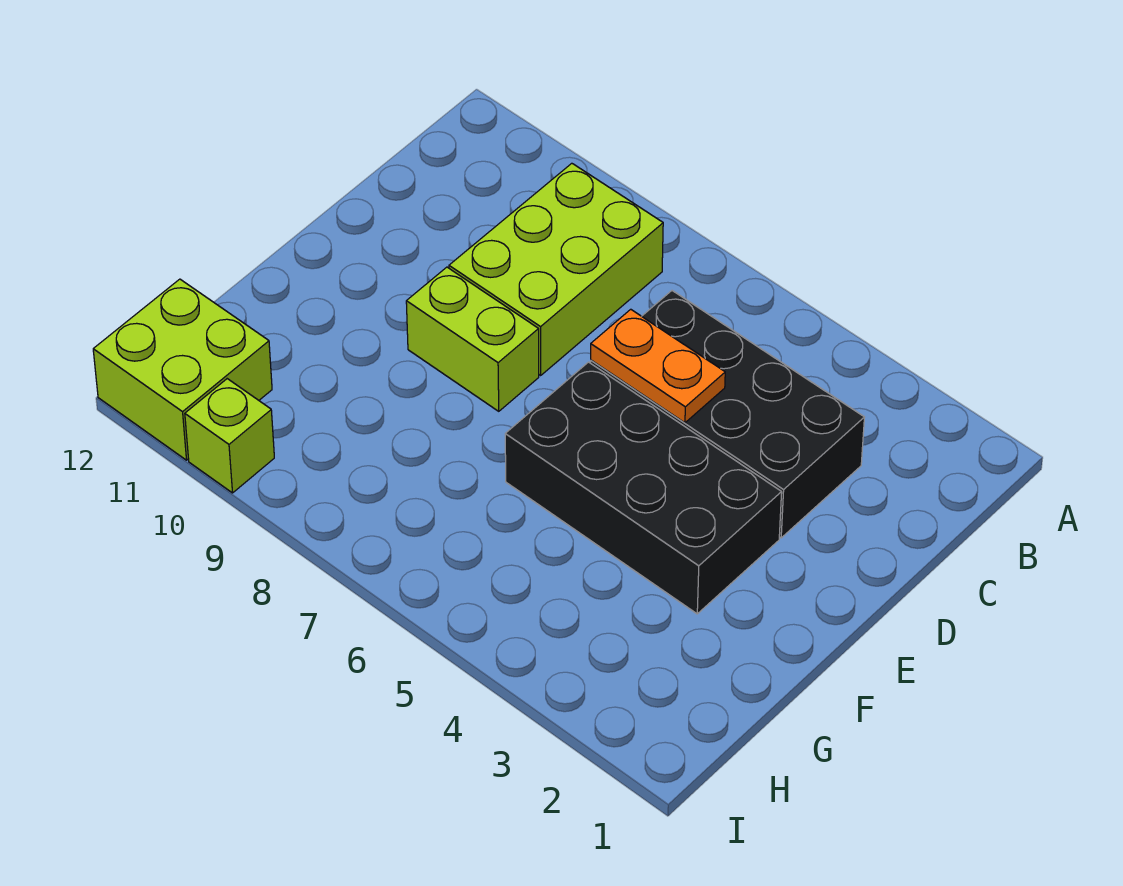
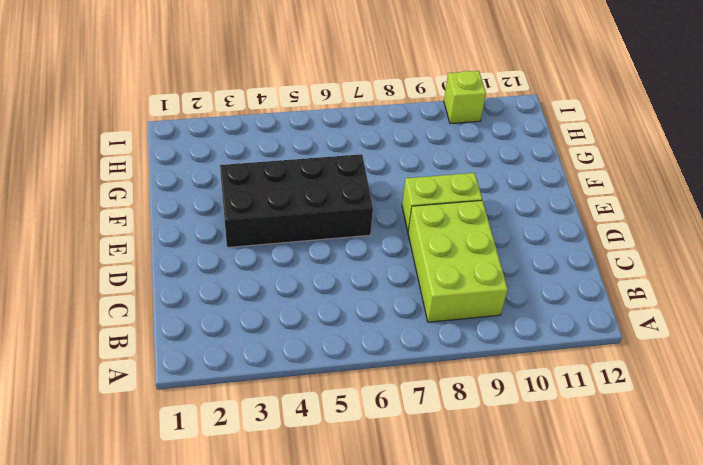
none -> black 2x4 brick [591,291,864,538]
none -> lime 2x2 brick [93,279,272,460]

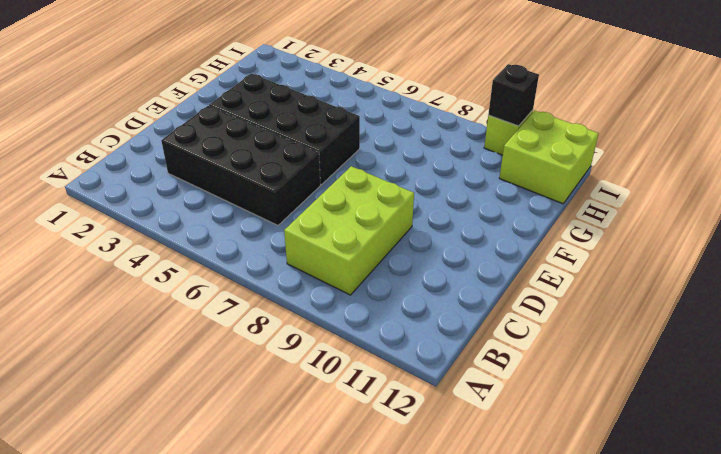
black 1x1 brick [488,64,539,126] -> none
none -> lime 1x2 brick [406,267,539,411]
none -> orange 1x2 plate [591,309,725,423]

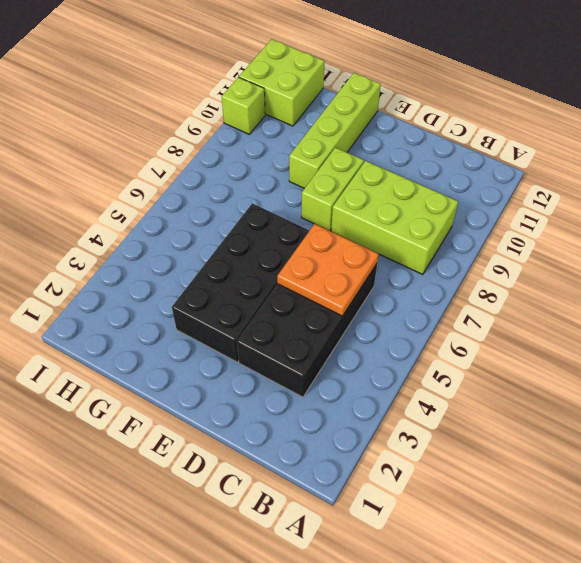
orange 2x2 plate [277,224,379,316] -> orange 1x2 plate [591,309,725,423]
lime 1x4 brick [289,73,381,189] -> none

